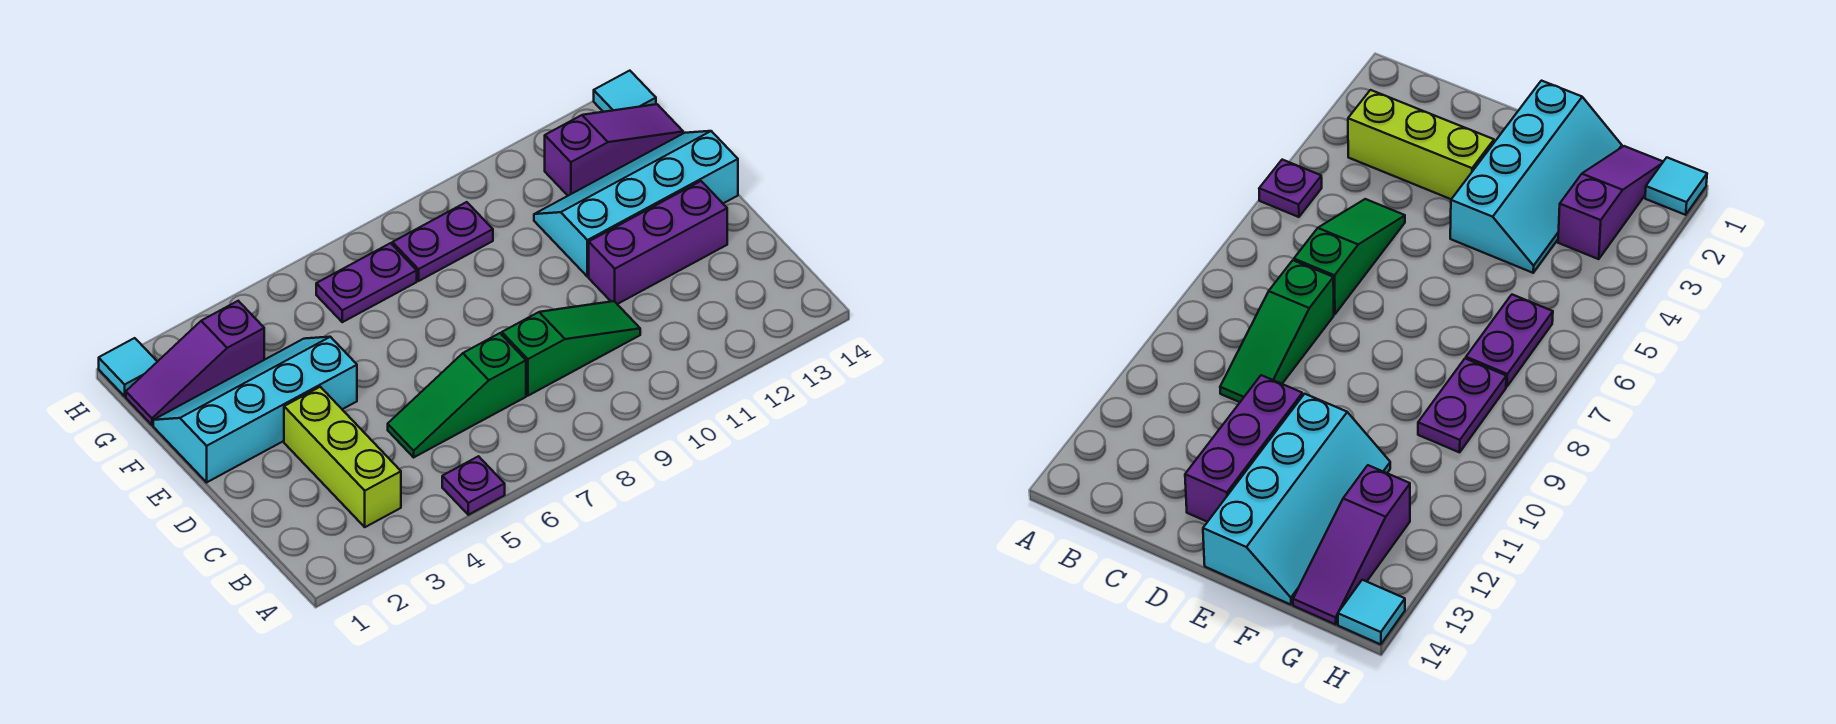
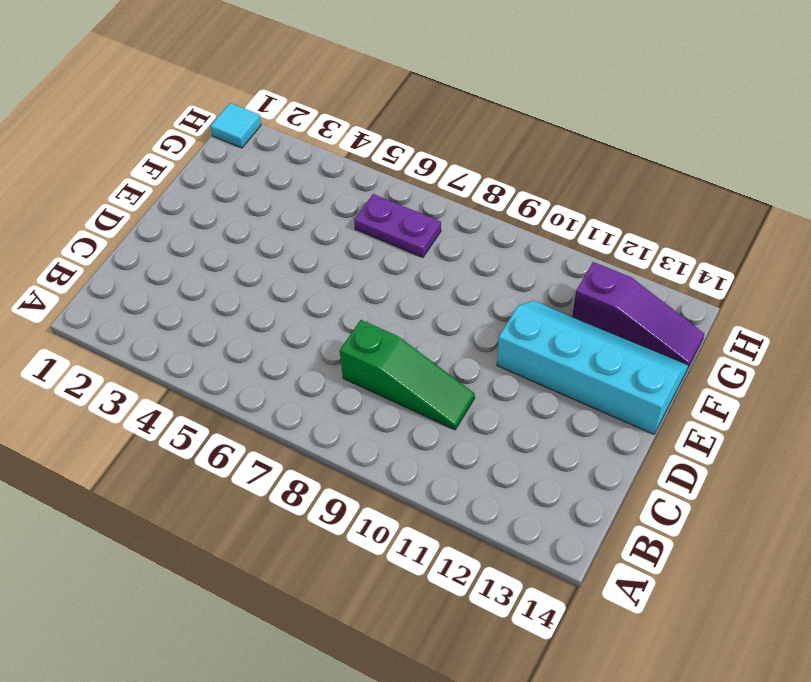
none -> purple 1x1 plate [442,456,505,515]
none -> lime 1x3 brick [284,387,401,527]
none -> green 1x3 slope [388,333,526,457]

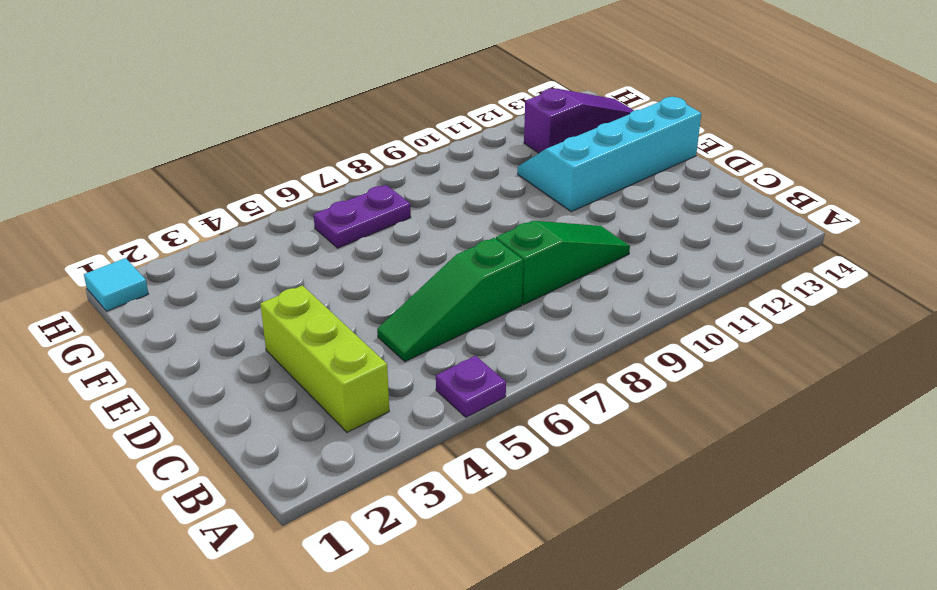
none -> purple 1x3 brick [589,181,727,304]
none -> cyan 2x4 slope [153,337,357,482]
none -> purple 1x3 slope [126,301,264,425]

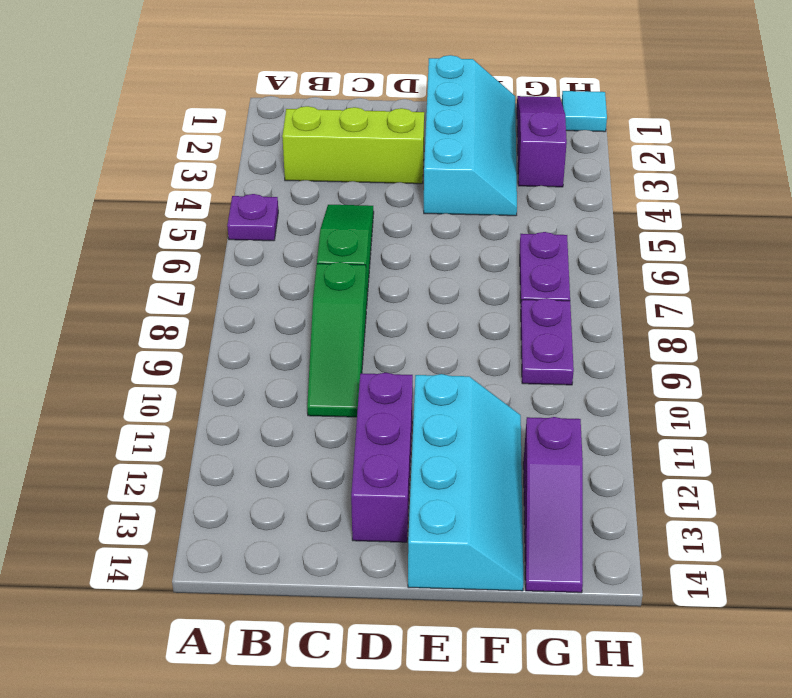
none -> cyan 1x1 tile [594,71,656,112]

